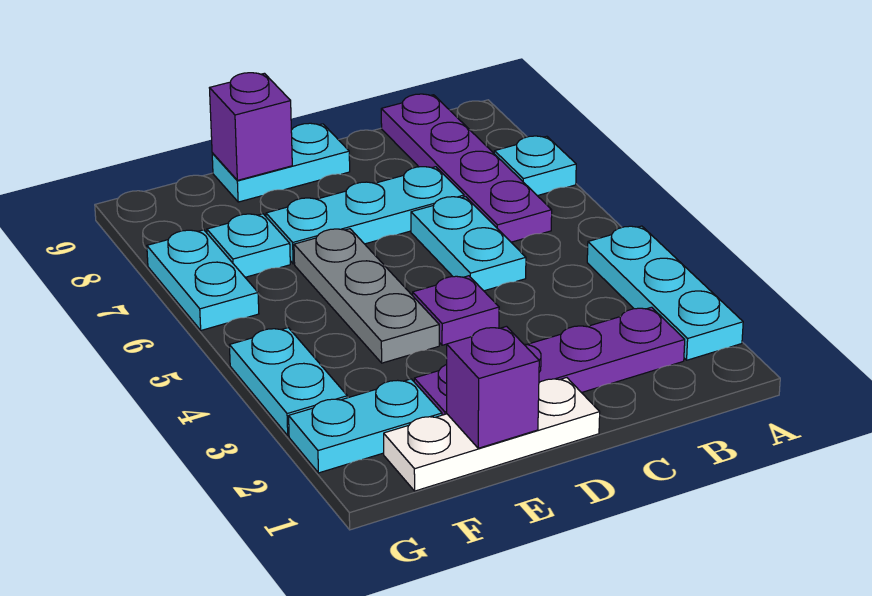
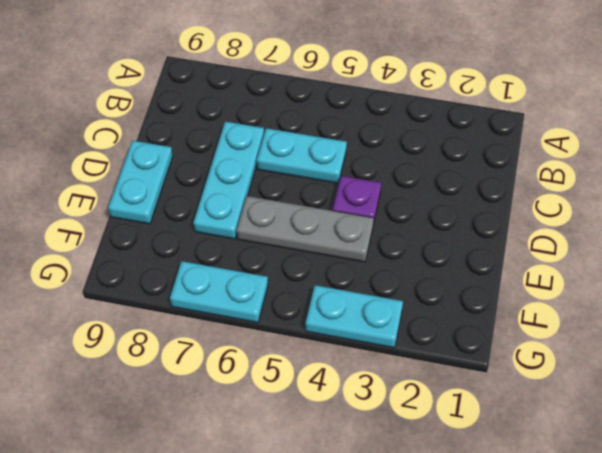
none -> cyan 1x3 plate [587,226,743,360]
none -> cyan 1x1 plate [494,136,576,196]
none -> purple 1x4 plate [414,307,685,415]

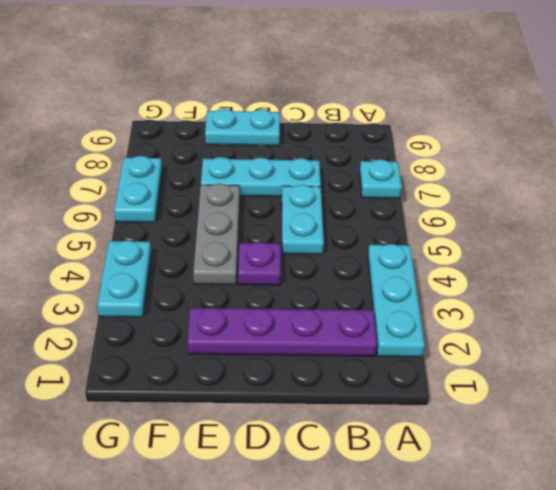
none -> purple 1x4 plate [381,94,552,242]
none -> white 1x3 plate [384,378,600,491]
none -> cyan 1x2 plate [289,379,442,473]

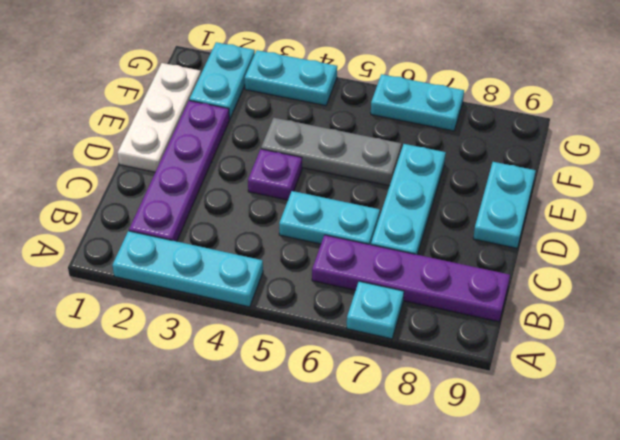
none -> cyan 1x1 plate [207,214,290,277]
none -> purple 1x1 brick [447,326,539,448]
none -> purple 1x1 brick [210,73,292,180]

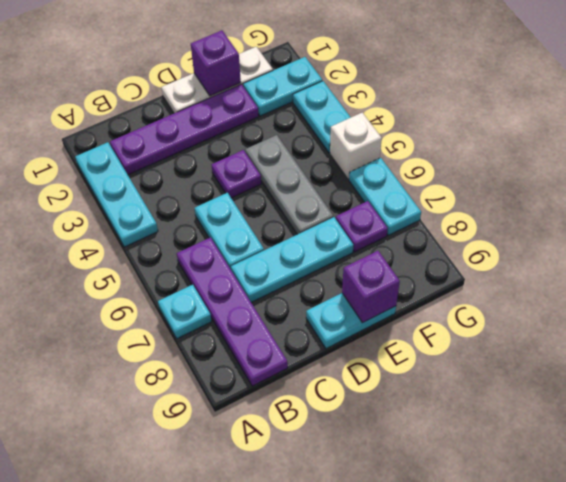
purple 1x1 plate [336,201,388,252] -> cyan 1x1 plate [207,214,290,277]
white 1x1 brick [330,112,382,179] -> none

